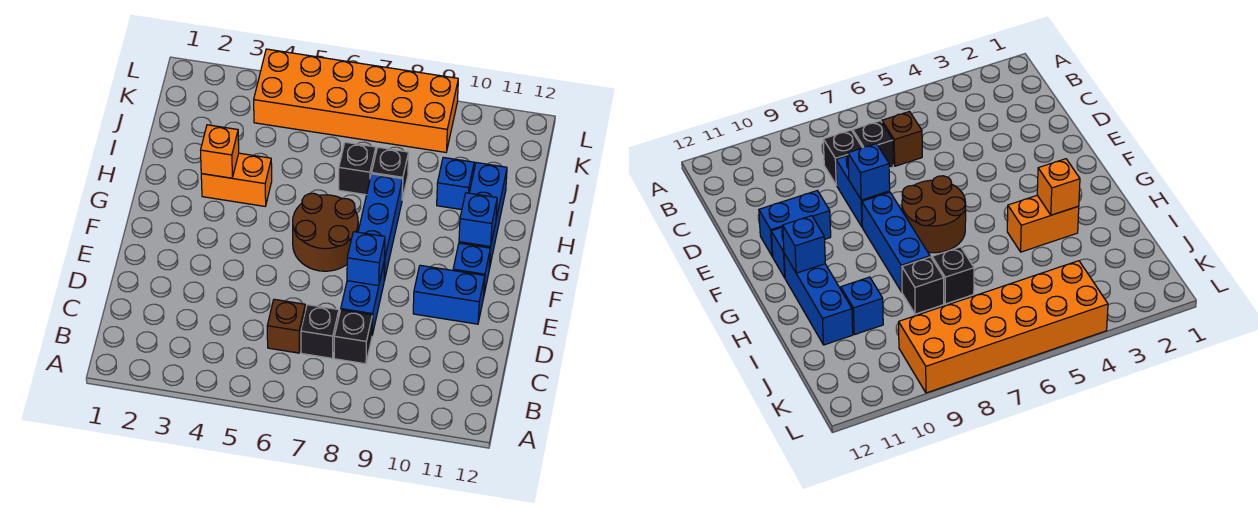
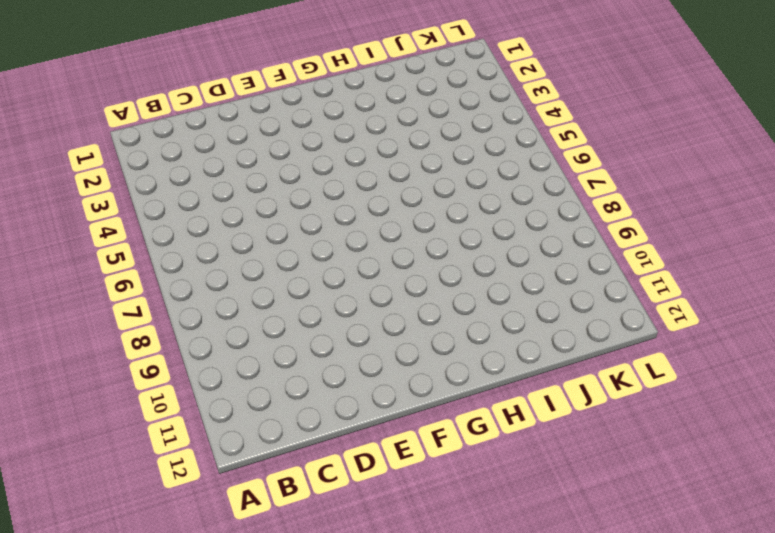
none -> brown 1x1 brick [267,299,305,353]
none -> black 1x1 brick [301,305,339,358]
none -> black 1x1 brick [334,310,372,364]

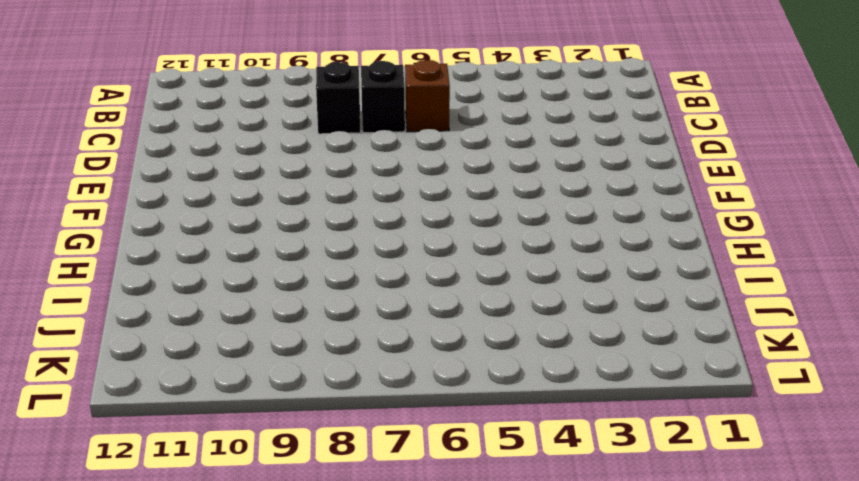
none -> blue 1x2 brick [341,261,385,335]
none -> blue 1x2 brick [413,265,485,324]
none -> brown 2x2 round brick [293,193,358,271]

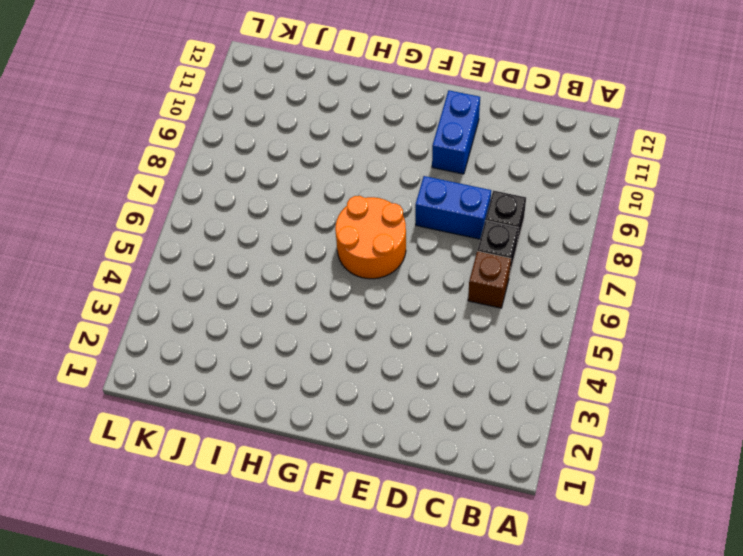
orange 2x2 round brick [335,196,406,279] -> brown 2x2 round brick [293,193,358,271]
none -> blue 1x3 brick [358,174,403,281]
none -> blue 1x1 brick [453,243,490,294]
none -> blue 1x3 brick [459,163,507,268]

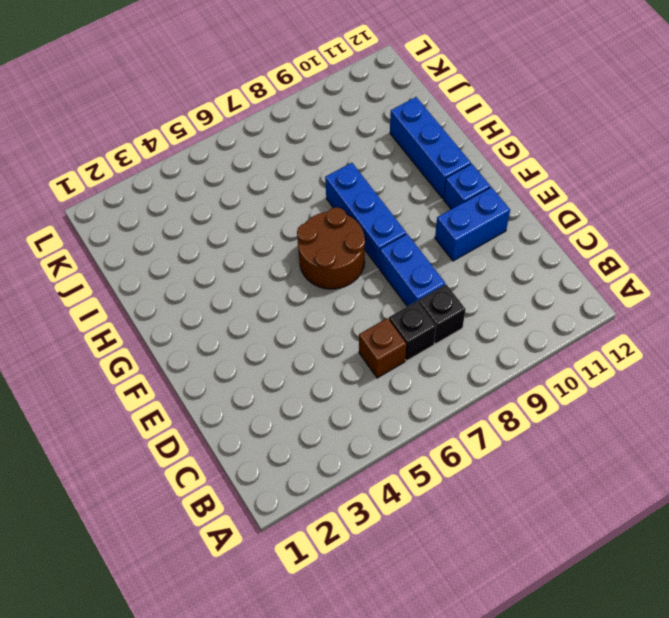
none -> orange 1x2 brick [201,153,272,206]
none -> black 1x1 brick [339,142,376,195]
none -> black 1x1 brick [372,147,409,199]

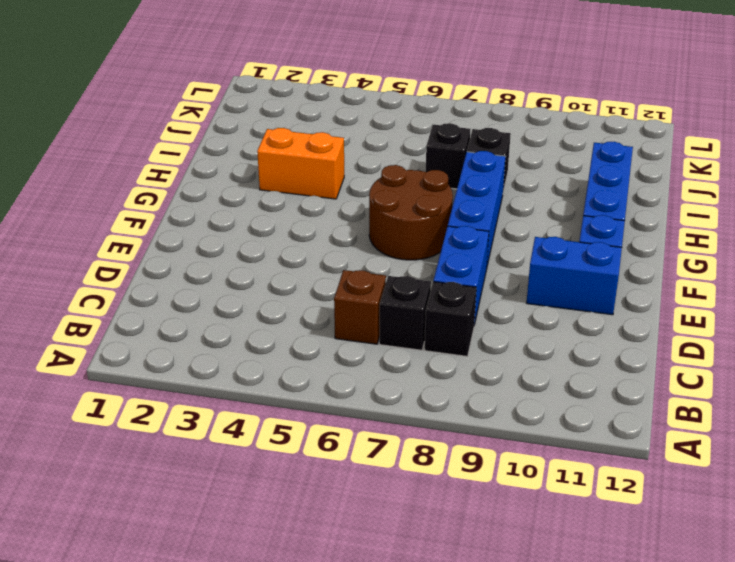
none -> blue 1x1 brick [437,157,474,210]
none -> orange 2x6 brick [254,49,458,152]
none -> blue 1x1 brick [347,232,385,286]

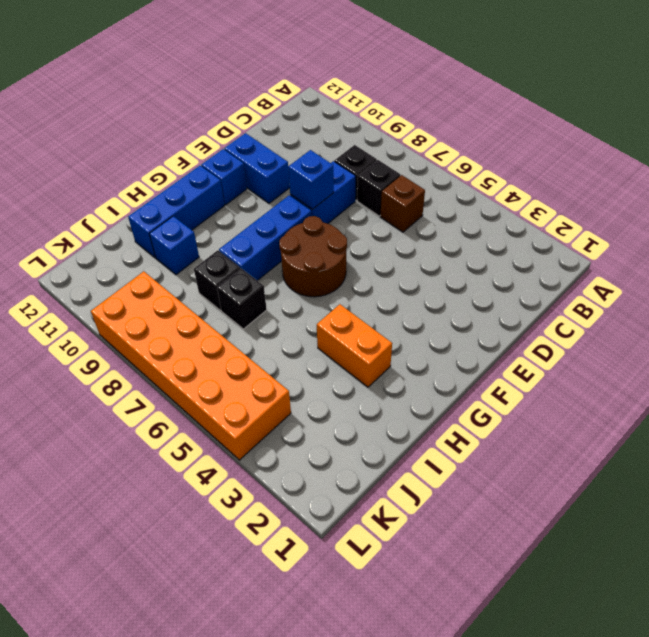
none -> blue 1x1 brick [459,193,497,247]
none -> orange 1x1 brick [201,125,239,178]

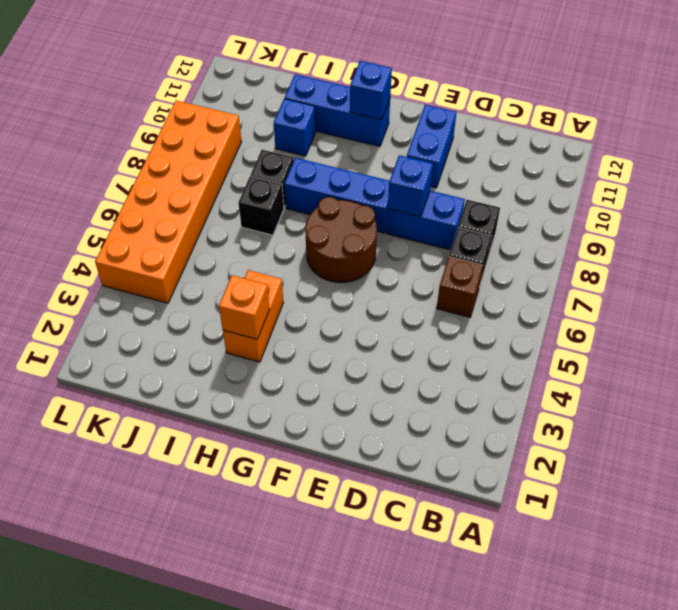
none -> blue 1x1 brick [453,243,490,294]

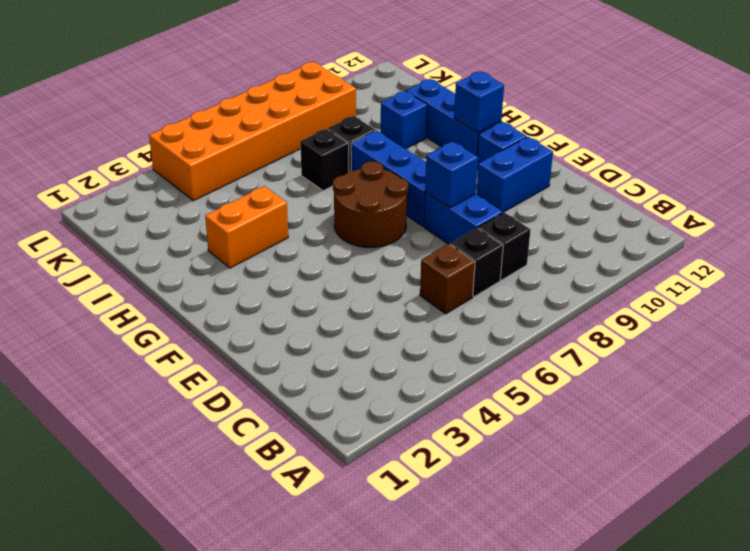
none -> orange 1x1 brick [201,125,239,178]

